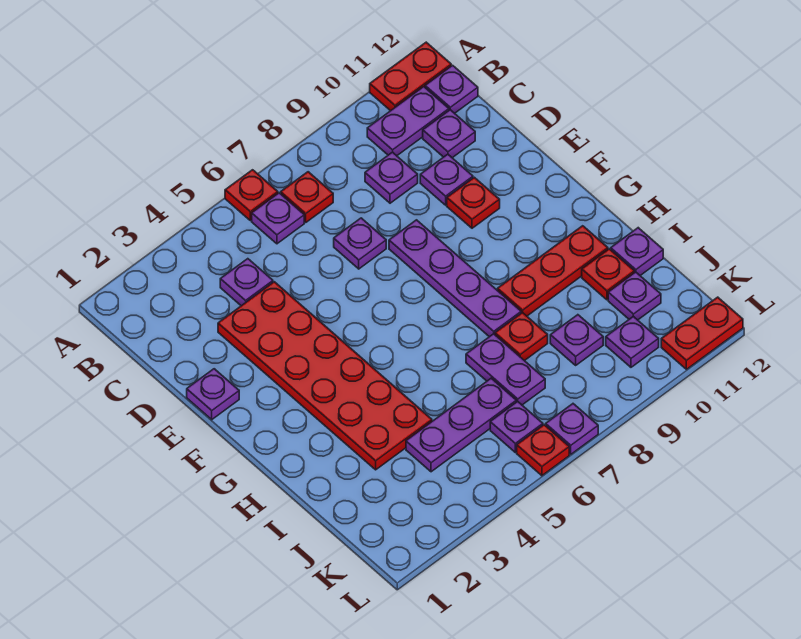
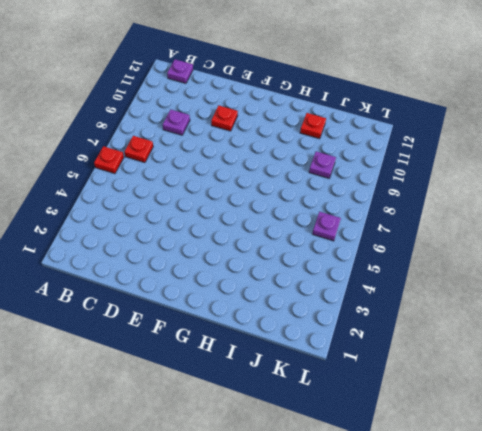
none -> red 1x2 plate [370,42,451,111]
none -> purple 1x1 plate [252,193,304,244]
none -> purple 1x2 plate [367,87,449,156]

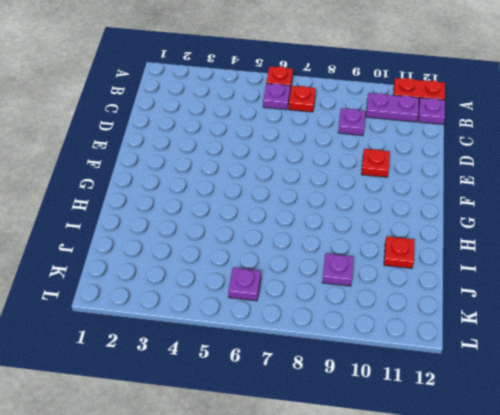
none -> purple 1x1 plate [220,259,273,306]
none -> purple 1x1 plate [423,110,475,158]
none -> red 2x6 plate [218,282,432,470]

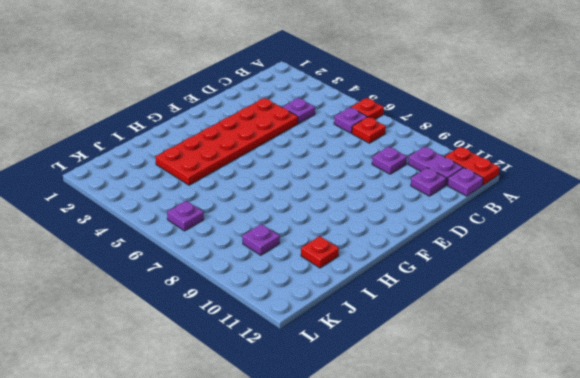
none -> purple 1x1 plate [334,218,386,269]
none -> purple 1x1 plate [420,154,473,205]
none -> purple 1x1 plate [187,369,239,420]

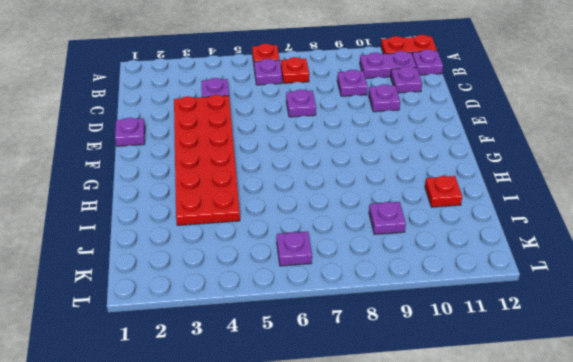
none -> purple 1x4 plate [389,220,521,337]
none -> red 1x1 plate [447,177,500,228]
none -> red 1x3 plate [497,226,608,316]

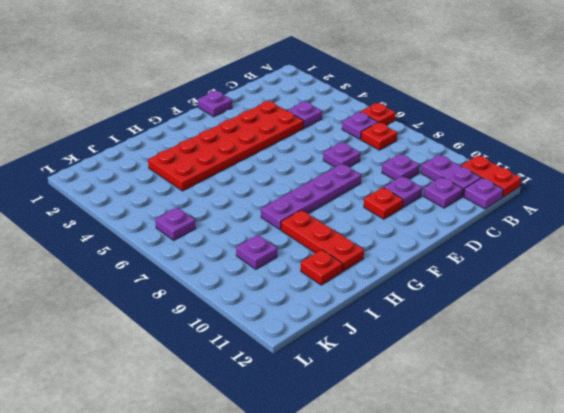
none -> purple 1x2 plate [466,334,545,405]
none -> red 1x1 plate [495,312,548,361]
none -> purple 1x1 plate [611,228,663,275]

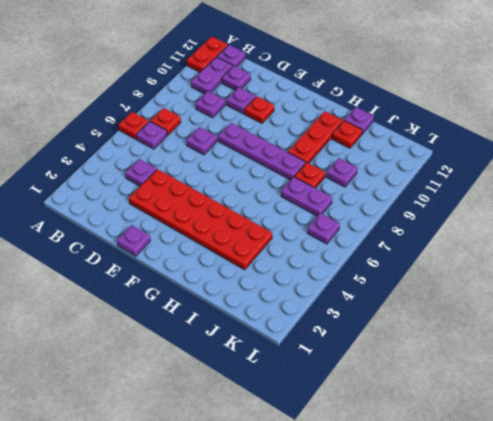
none -> purple 1x3 plate [406,378,516,472]
none -> purple 1x1 plate [608,272,661,320]
none -> purple 1x1 plate [606,316,659,367]

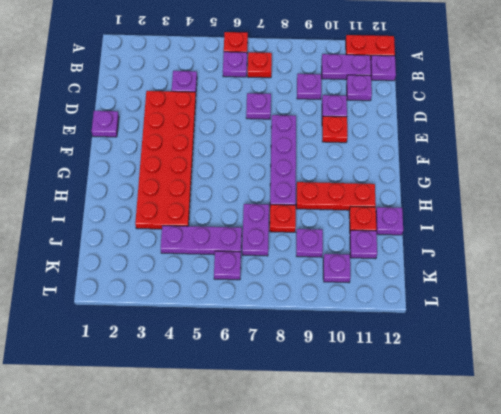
none -> red 1x1 plate [517,425,569,476]
none -> purple 1x1 plate [546,404,598,454]
none -> red 1x2 plate [661,297,743,369]

